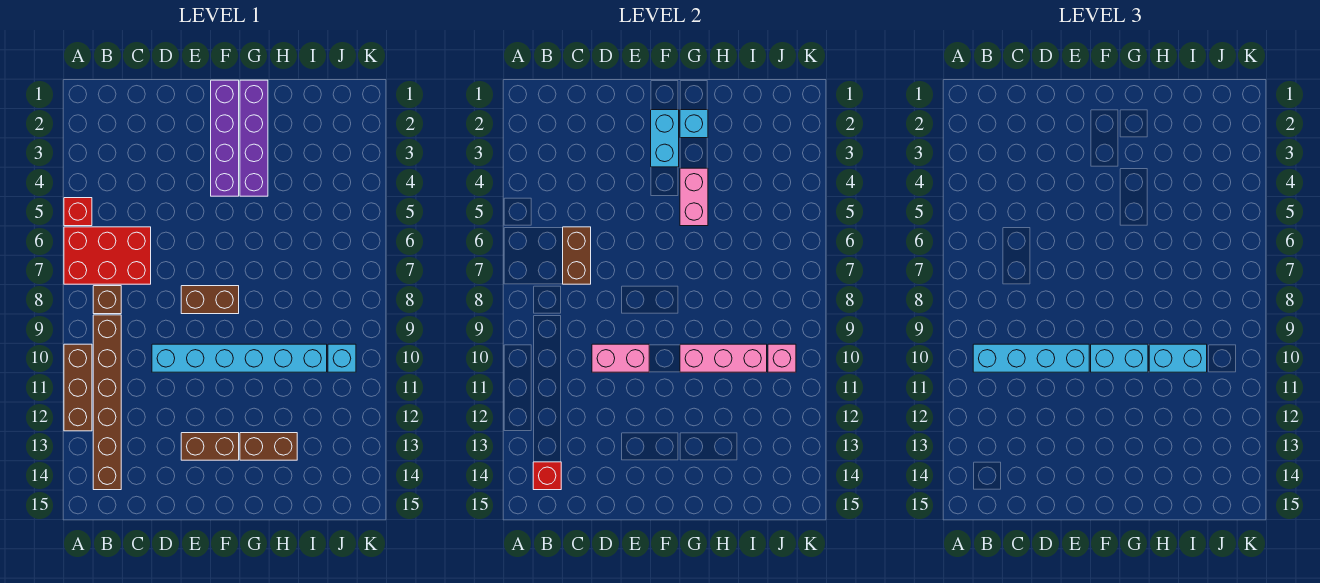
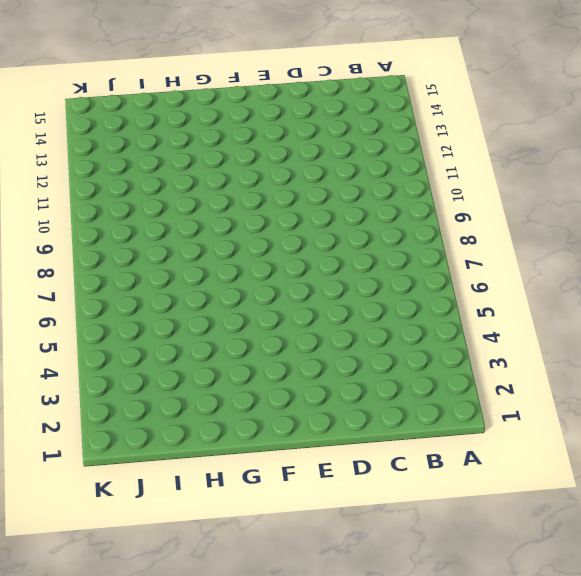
none -> red 1x1 brick [64,198,92,226]
none -> red 2x3 brick [64,227,151,284]
none -> brown 1x3 brick [64,344,92,431]

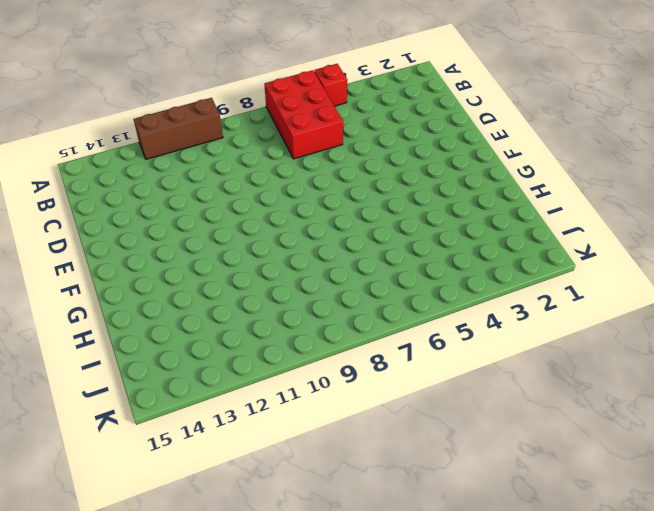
none -> brown 1x1 brick [93,286,121,314]
none -> brown 1x6 brick [93,315,121,490]
none -> cyan 1x6 brick [152,344,327,372]

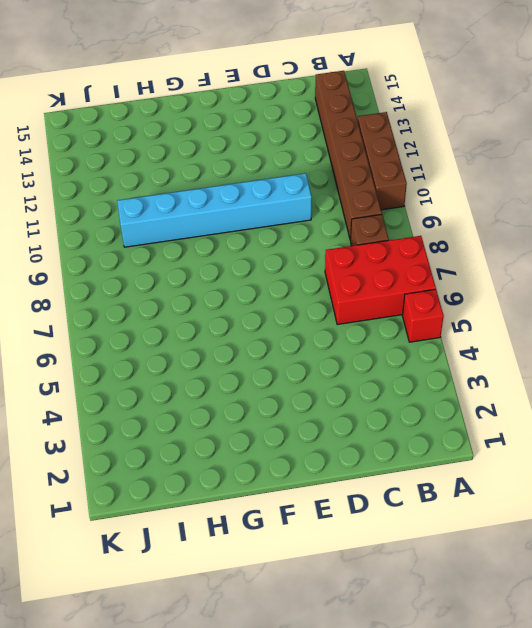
none -> brown 1x2 brick [181,286,239,314]
none -> brown 1x2 brick [181,433,239,460]
none -> purple 1x4 brick [211,80,239,196]

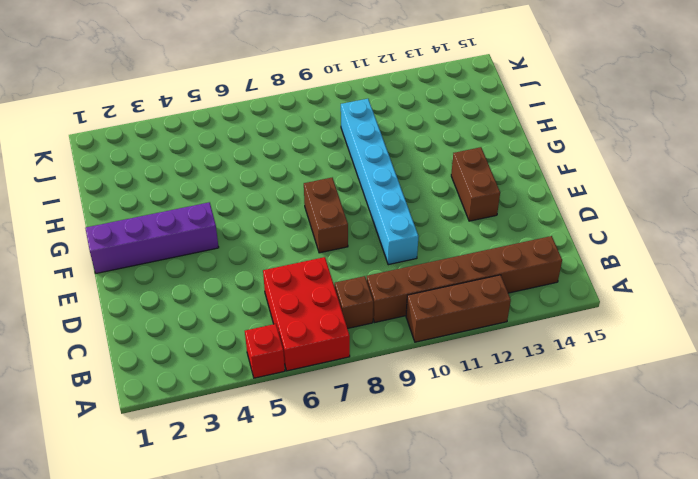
none -> purple 1x4 brick [240,80,268,196]
none -> brown 1x2 brick [240,433,297,460]
none -> cyan 1x1 brick [328,344,356,372]

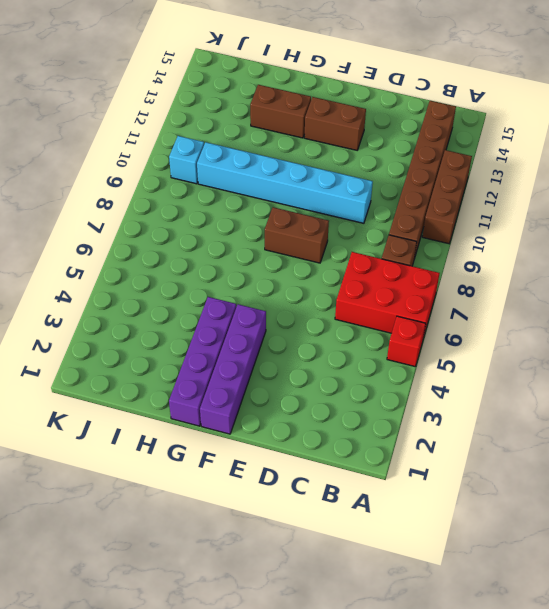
none -> red 1x1 brick [533,462,561,490]
none -> brown 1x2 brick [563,227,591,284]
none -> pink 1x2 brick [592,344,649,372]

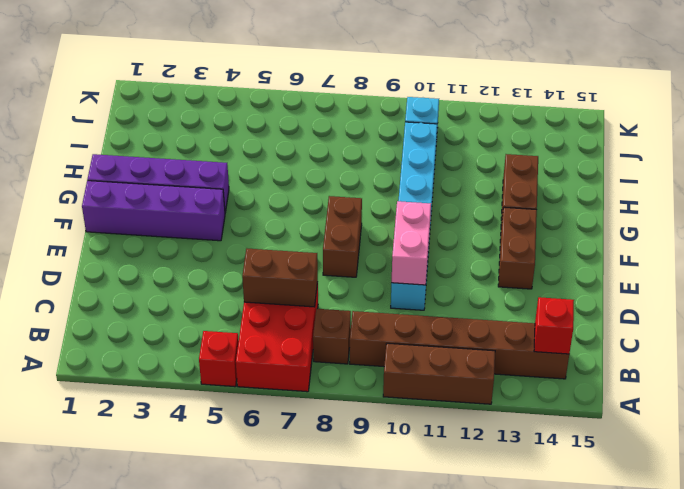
none -> cyan 1x2 brick [651,110,679,167]
none -> cyan 1x1 brick [680,110,708,138]
none -> pink 1x2 brick [680,168,708,226]

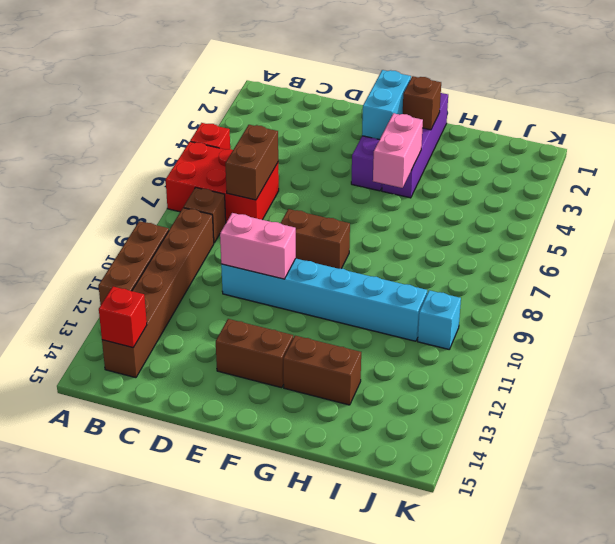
brown 1x1 brick [403,76,441,130] -> cyan 1x1 brick [680,110,708,138]
none -> pink 1x3 brick [680,344,767,372]
none -> pink 1x1 brick [768,344,796,372]
none -> cyan 1x4 brick [973,344,1089,372]

